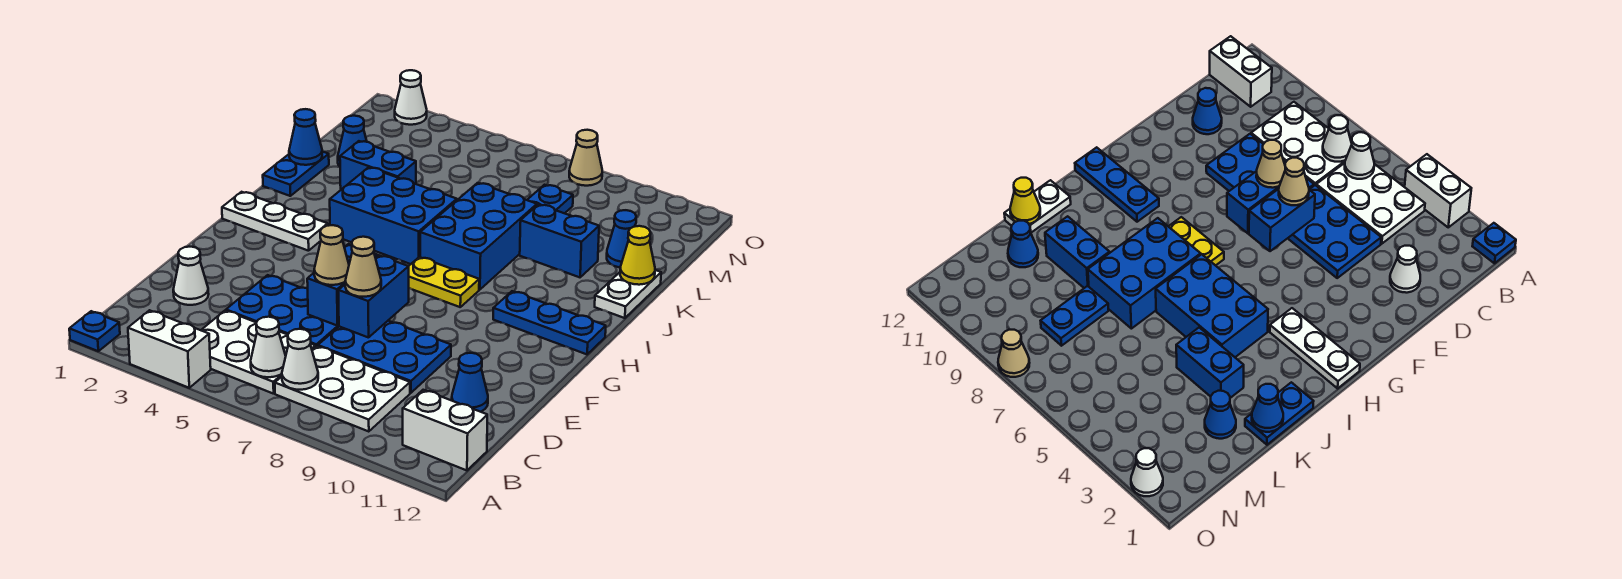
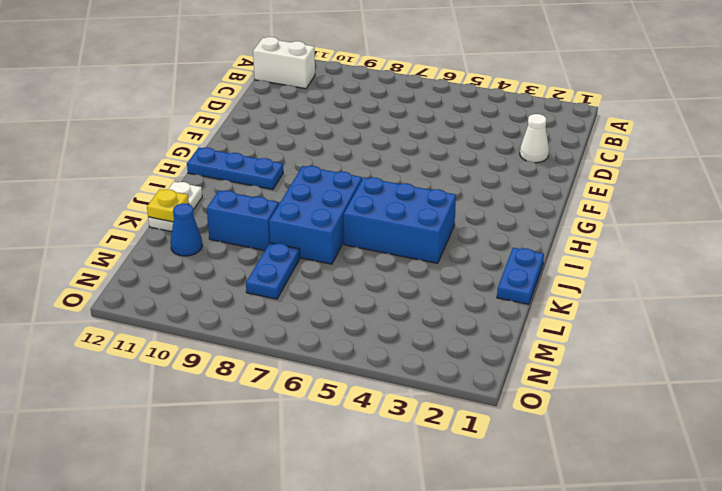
yellow 1x1 plate [147,189,189,222] -> yellow 1x1 cone [620,226,655,285]
none -> blue 1x1 plate [69,311,120,351]
none -> white 1x2 brick [128,310,211,388]
none -> white 2x3 plate [201,311,315,394]
none -> white 2x3 plate [275,346,410,432]

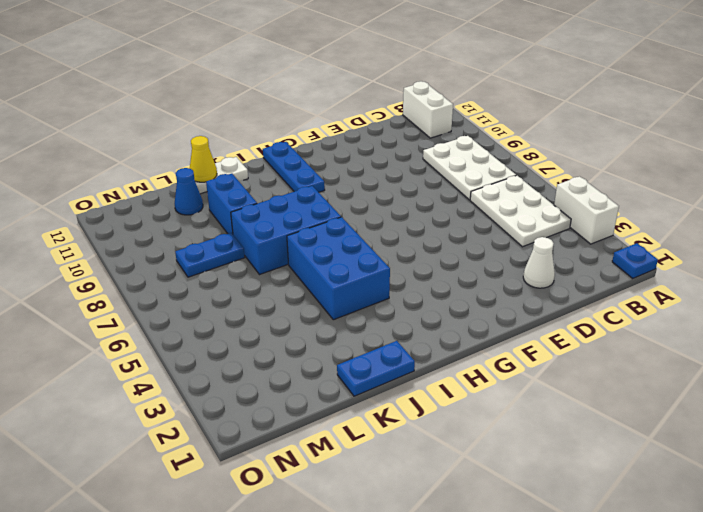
none -> blue 2x3 plate [226,275,339,347]
none -> blue 2x3 plate [318,321,451,393]
none -> blue 1x1 cone [452,353,488,412]
none -> white 1x3 plate [222,192,328,251]

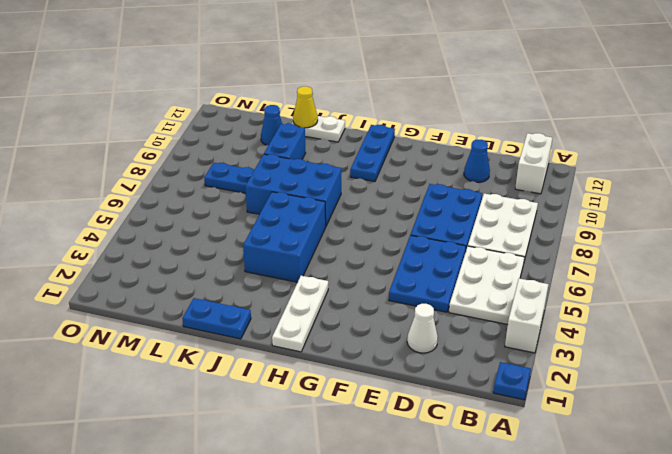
none -> yellow 1x2 plate [409,257,479,307]
none -> blue 1x2 brick [340,141,416,189]
none -> blue 1x1 cone [338,115,367,166]
none -> white 1x1 cone [395,70,427,125]

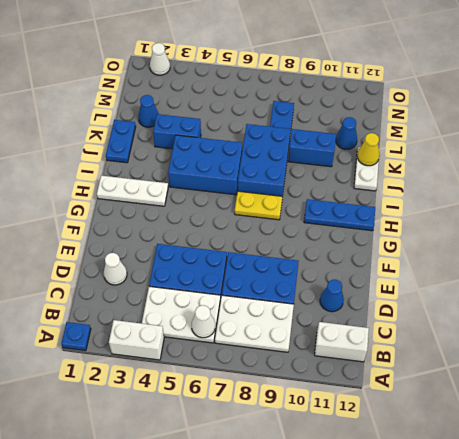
none -> tan 1x1 cone [569,130,602,186]
none -> white 1x1 cone [282,329,318,390]
none -> blue 1x2 brick [307,244,378,325]
none -> blue 1x2 brick [338,255,409,338]

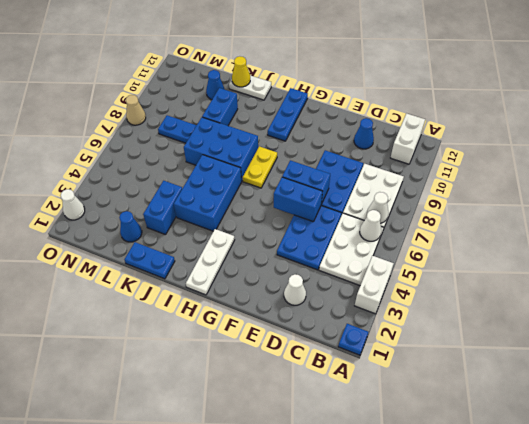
none -> blue 1x1 cone [289,109,323,165]
none -> tan 1x1 cone [314,225,349,285]
none -> tan 1x1 cone [345,237,381,297]

